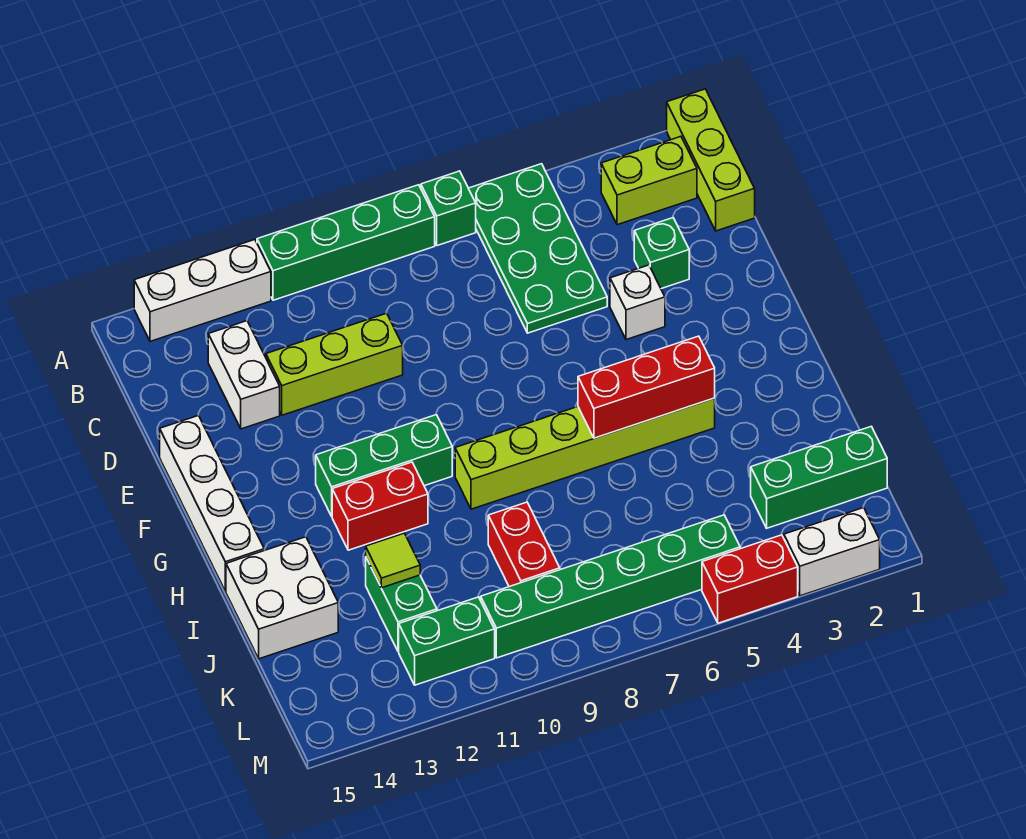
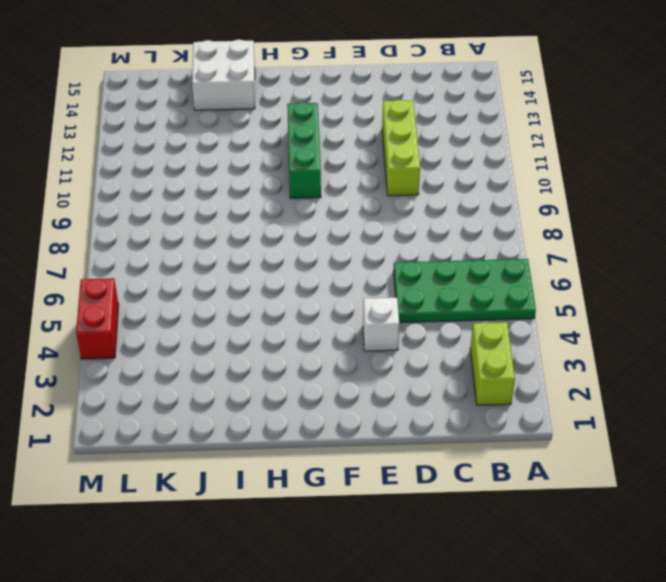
none -> lime 1x3 brick [667,89,755,231]
none -> green 1x1 brick [421,171,476,246]
none -> green 1x4 brick [257,185,435,300]

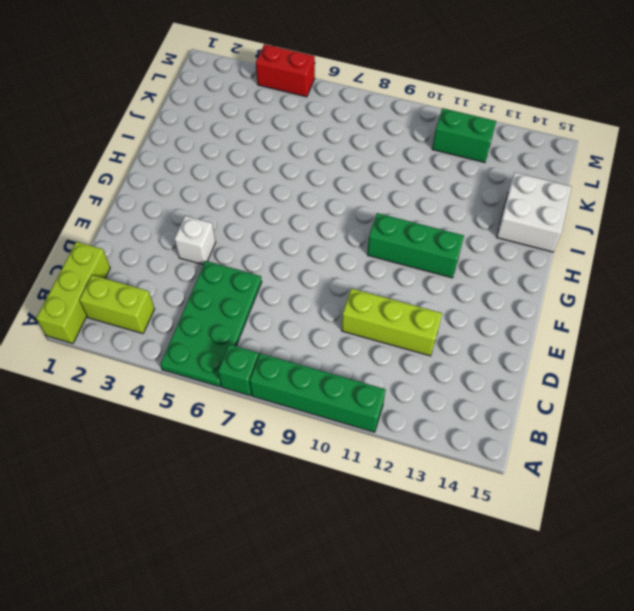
none -> white 1x3 brick [134,240,271,341]
none -> white 1x2 brick [208,321,280,429]
none -> green 1x1 brick [634,218,689,289]

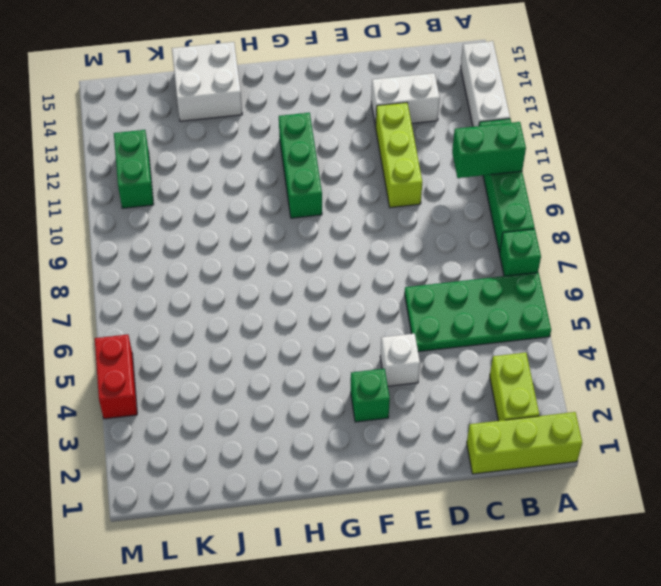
green 1x2 brick [452,122,526,178] -> green 1x2 brick moved to [366,558,437,652]
green 1x1 brick [351,369,390,422] -> green 1x1 brick moved to [634,218,689,289]
none -> white 1x4 brick [160,415,264,591]
none -> lime 1x6 brick [455,398,715,509]
none -> red 1x2 brick [332,462,428,550]

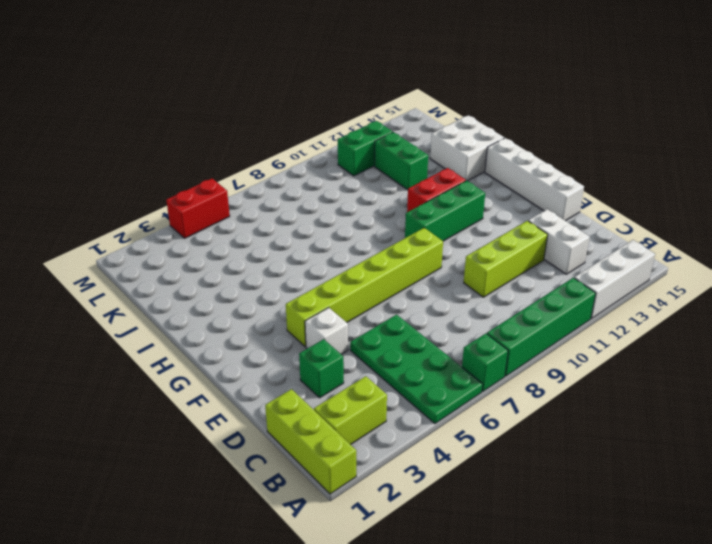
lime 1x6 brick [286,228,443,347] -> lime 1x6 brick moved to [455,398,715,509]
none -> red 1x2 brick [488,502,560,587]
none -> green 1x3 brick [751,426,887,528]
none -> green 1x6 brick [481,515,740,658]

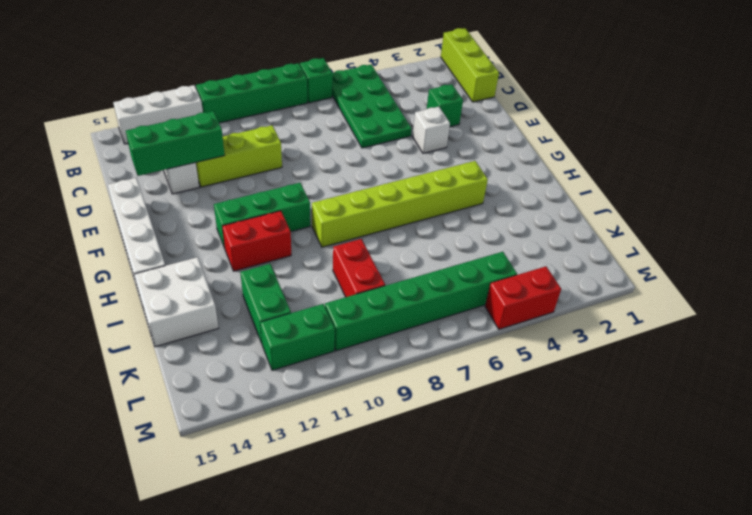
green 1x3 brick [126,111,225,176] -> green 1x3 brick moved to [751,426,887,528]
none -> lime 1x2 brick [601,136,697,225]
none -> white 1x2 brick [784,507,880,596]
none -> red 1x3 brick [578,336,715,438]

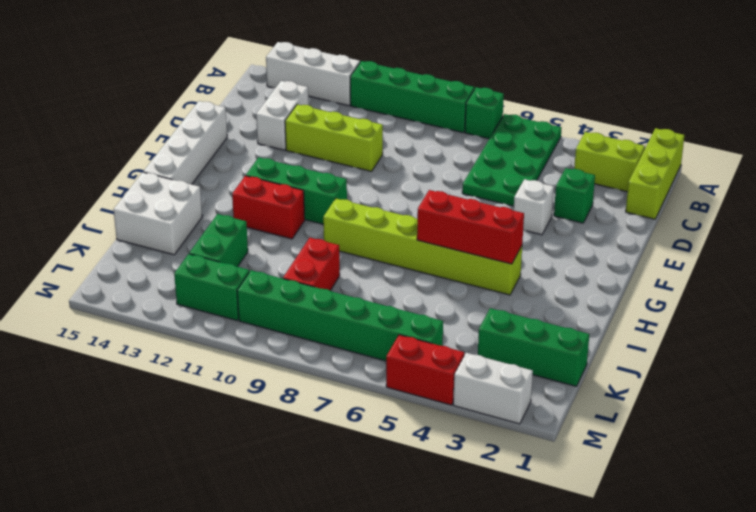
none -> lime 1x1 tile [366,533,420,588]

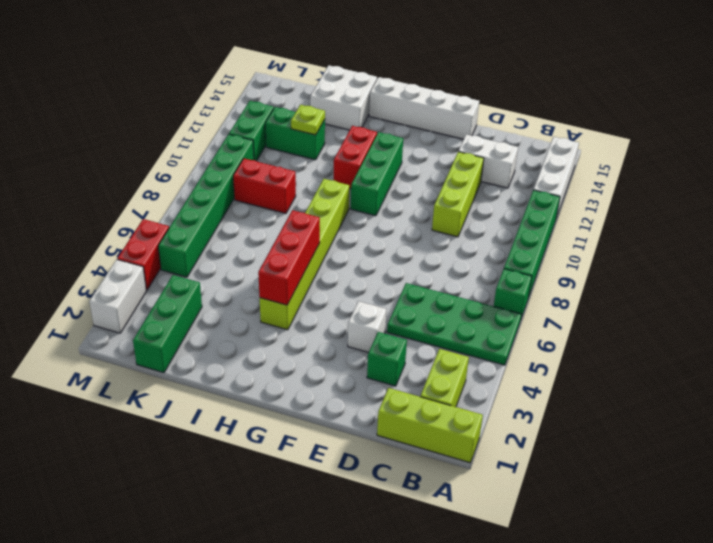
lime 1x1 plate [291,105,325,135] -> lime 1x1 tile [366,533,420,588]

